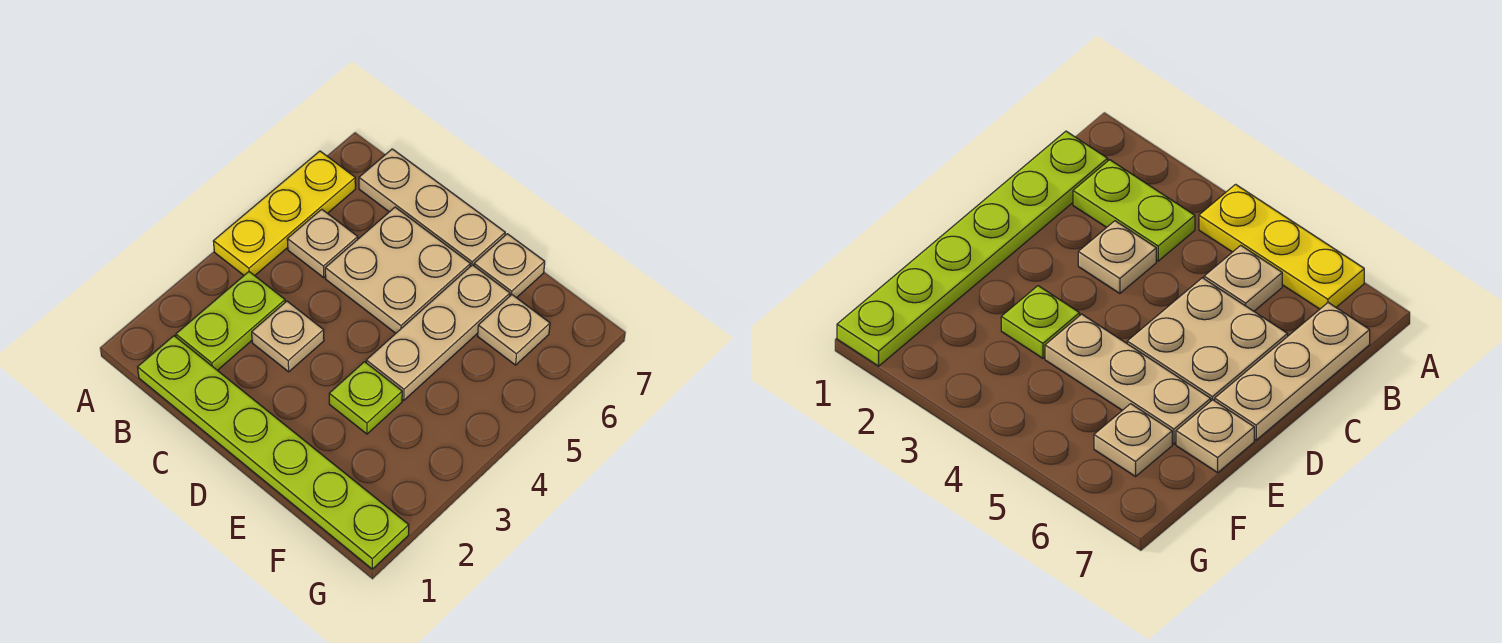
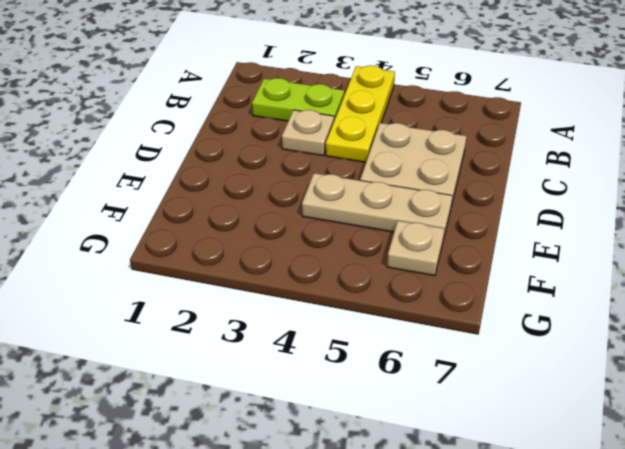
yellow 1x3 plate [326,65,395,162] -> yellow 1x3 plate turned to [213,151,356,276]
none -> lime 1x6 plate [138,336,409,569]
none -> tan 1x1 plate [287,209,358,278]

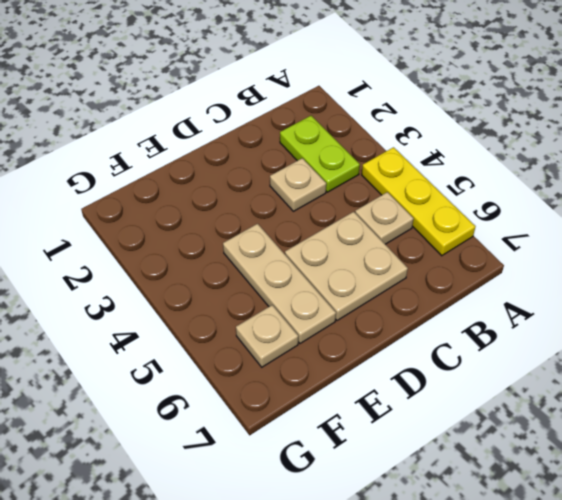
none -> lime 1x6 plate [138,336,409,569]
none -> tan 1x3 plate [359,149,505,267]

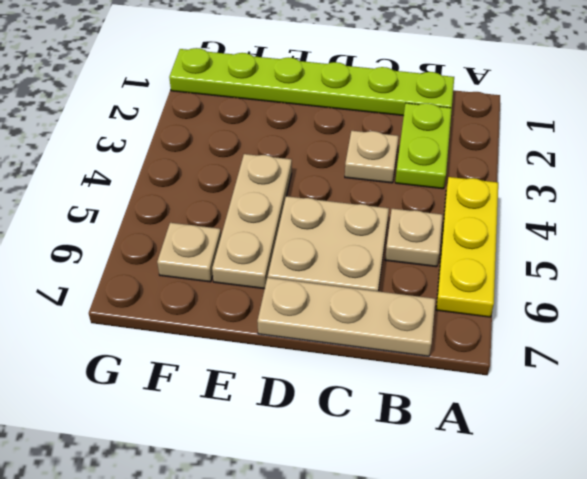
none -> lime 1x1 plate [329,362,402,434]
none -> tan 1x1 plate [474,234,545,298]

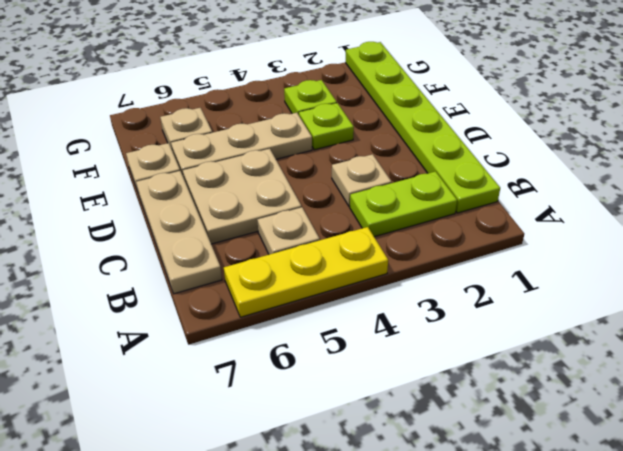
lime 1x1 plate [284,80,337,115] -> none

